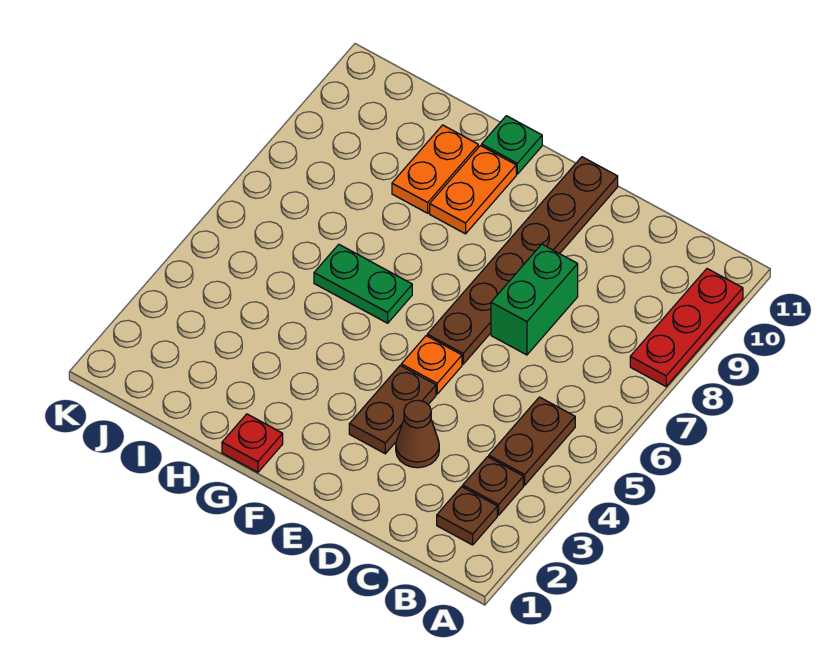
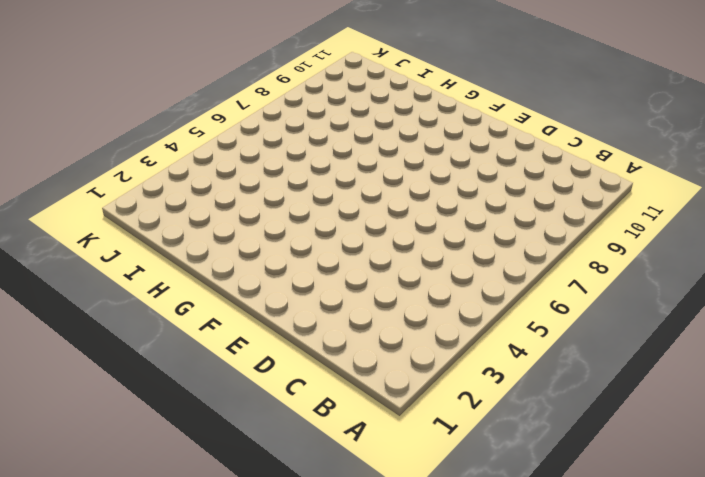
none -> red 1x3 plate [630,269,743,386]
none -> brown 1x1 plate [437,487,497,545]
none -> brown 1x1 plate [463,457,523,515]

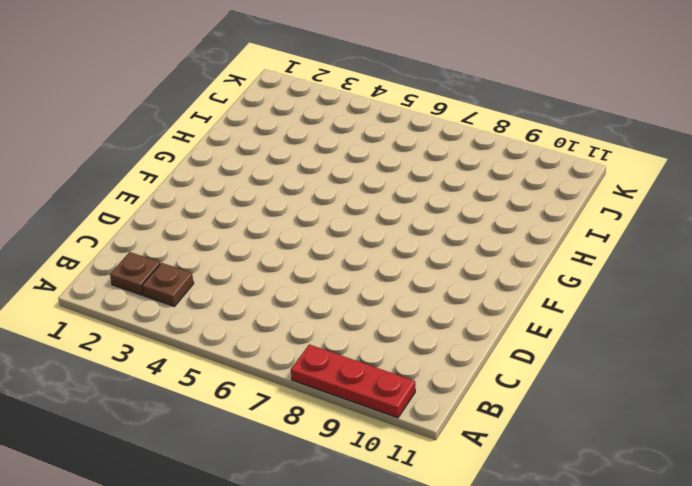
none -> brown 1x2 plate [489,397,575,485]
none -> brown 1x1 cone [396,400,439,468]
none -> green 1x2 brick [491,244,578,355]

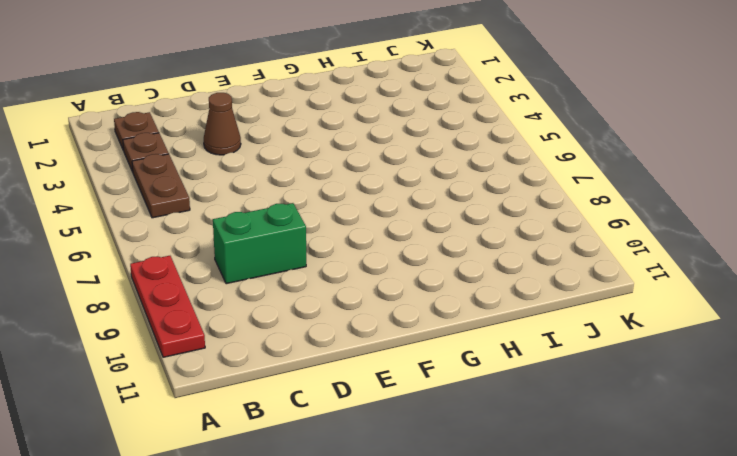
green 1x2 brick [213,203,306,284] -> green 1x2 brick turned to [491,244,578,355]
none -> brown 1x2 plate [349,366,436,454]
none -> orange 1x1 plate [401,336,462,394]
none -> brown 1x6 plate [427,157,618,364]

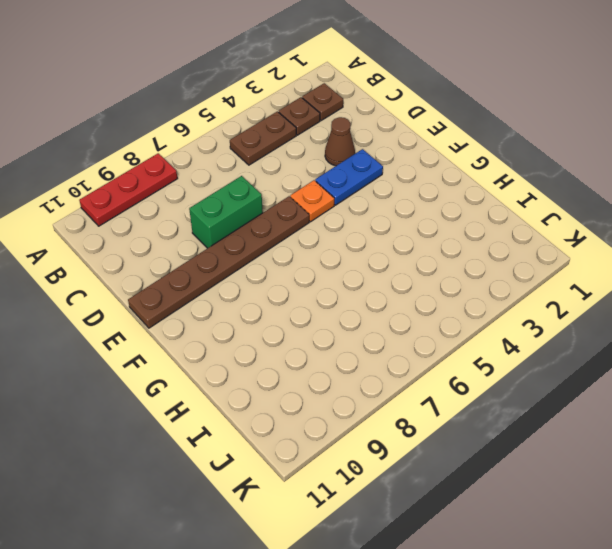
blue 1x2 plate [315,149,383,205] -> brown 1x2 plate [349,366,436,454]
none -> red 1x1 plate [222,414,283,472]
none -> green 1x2 plate [314,244,412,323]
none -> orange 1x2 plate [430,146,516,234]

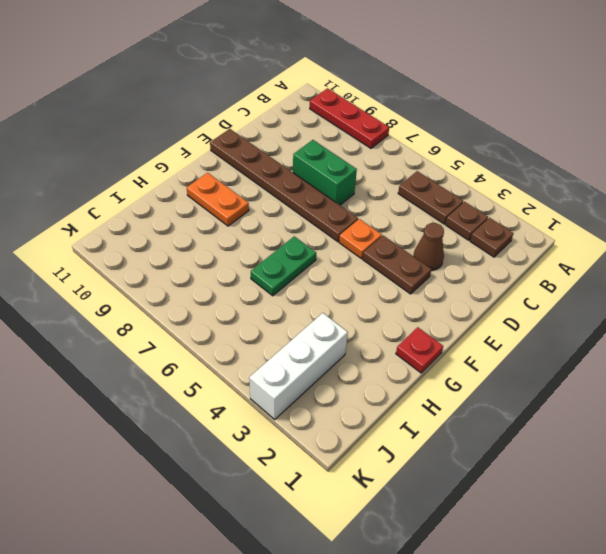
white 1x3 brick [249,313,348,419] -> none
none -> green 1x1 plate [482,116,542,174]
none -> orange 1x2 plate [392,125,478,213]

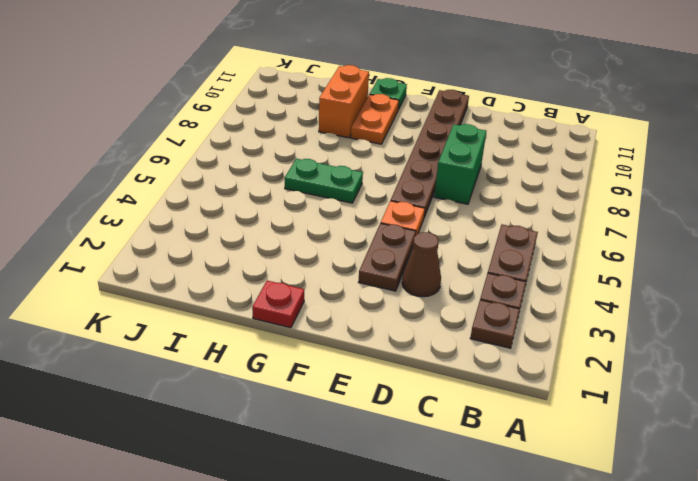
orange 1x2 brick [319,65,369,138] -> orange 1x2 plate [392,125,478,213]
none -> red 1x3 plate [630,269,743,386]

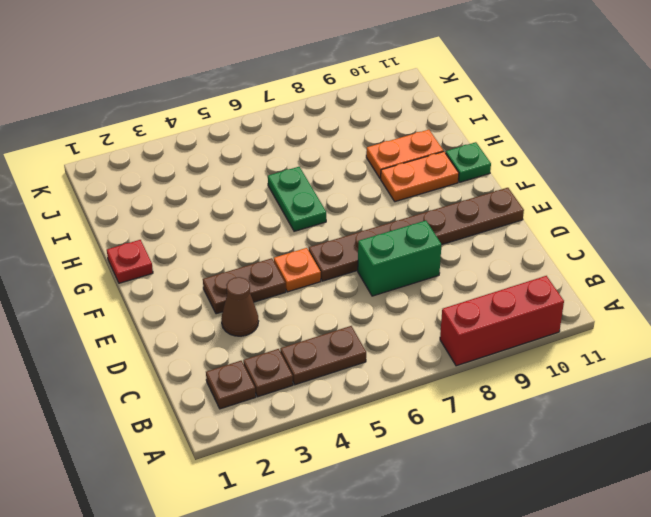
red 1x3 brick [440,276,564,366] -> red 1x3 plate [630,269,743,386]

